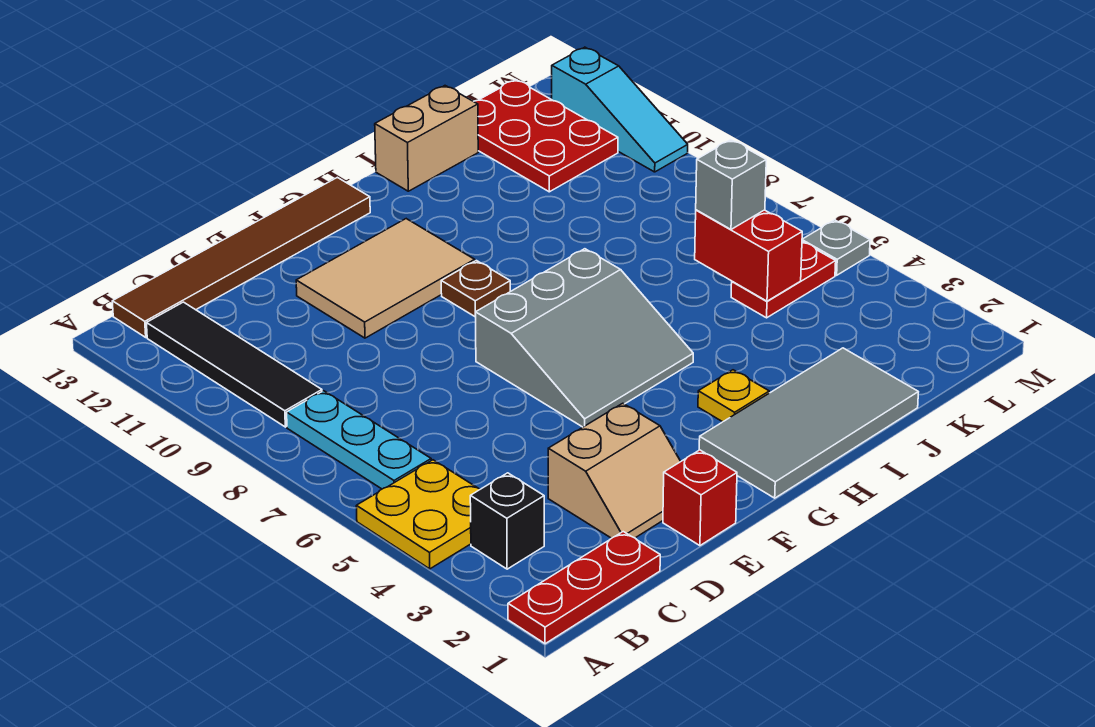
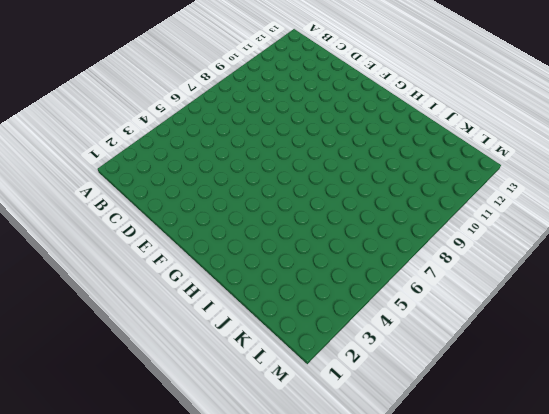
none -> red 1x3 plate [508,532,660,644]
none -> yellow 2x2 plate [356,460,480,569]
none -> black 1x1 brick [470,473,544,569]

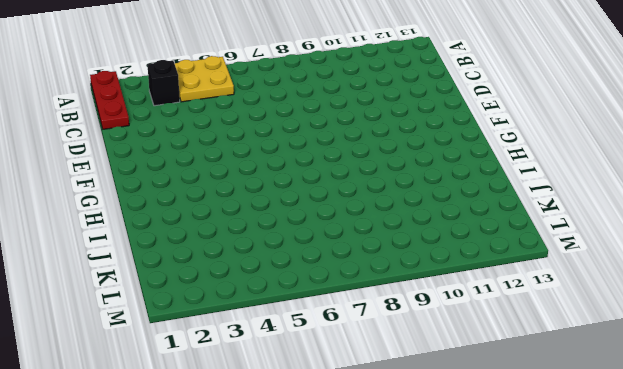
none -> cyan 1x3 plate [287,391,431,489]
none -> black 1x4 tile [147,302,322,427]
none -> brown 1x6 tile [112,177,370,337]

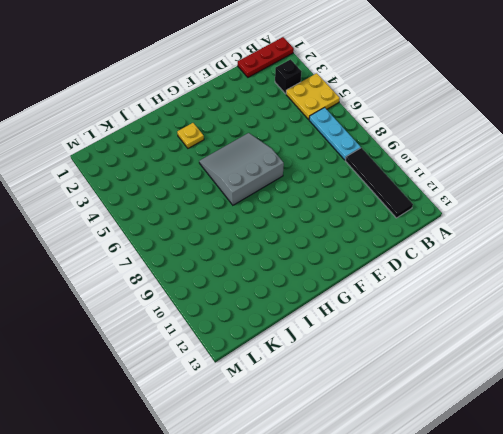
none -> brown 1x6 tile [112,177,370,337]
none -> tan 2x2 slope [548,403,681,538]
none -> red 1x1 brick [663,450,737,546]

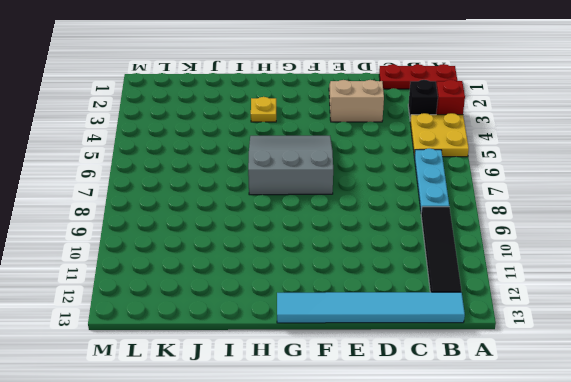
red 1x1 brick [436,80,465,115] -> red 1x1 brick moved to [663,450,737,546]
cyan 1x6 tile [277,292,465,323] -> brown 1x6 tile [112,177,370,337]
none -> tan 2x3 tile [296,219,475,338]
none -> grey 2x4 tile [699,348,918,498]
none -> brown 1x1 plate [441,261,510,317]

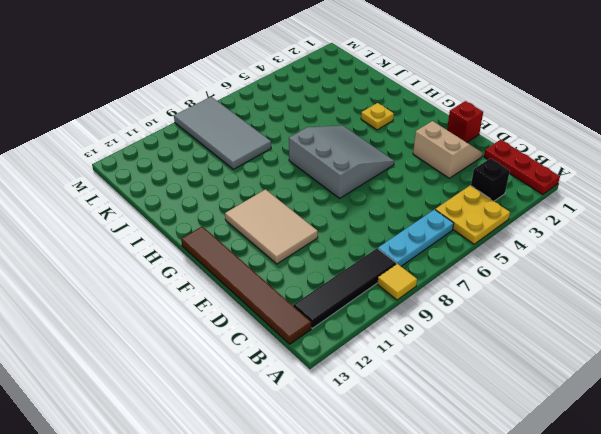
yellow 1x1 tile [377,264,417,300] -> none
grey 2x4 tile [174,97,271,169] -> grey 2x4 tile moved to [699,348,918,498]
none -> brown 1x1 plate [441,261,510,317]
none -> tan 1x2 brick [375,86,478,191]
none -> red 1x2 plate [731,242,836,318]

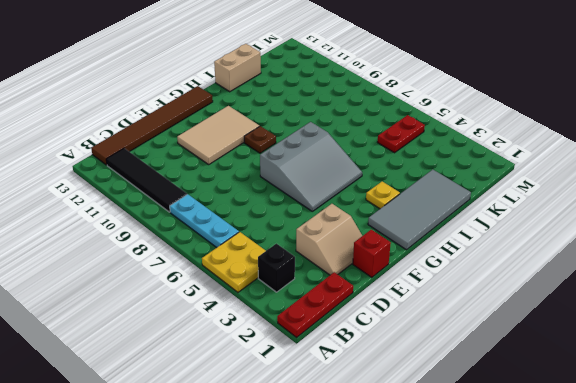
none -> red 2x3 plate [474,80,618,192]
none -> grey 1x1 plate [802,220,870,275]
none -> cyan 1x3 slope [552,47,688,172]

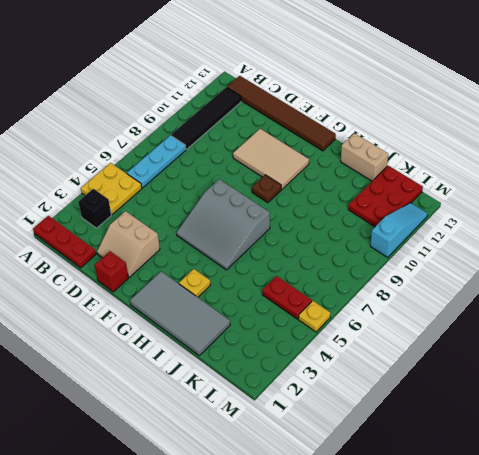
yellow 1x1 plate [299,301,330,332] -> grey 1x1 plate [802,220,870,275]
cyan 1x3 slope [370,203,428,257] -> cyan 1x3 slope turned to [552,47,688,172]
none -> red 1x2 brick [695,210,802,301]
none -> grey 1x1 brick [696,140,766,229]

